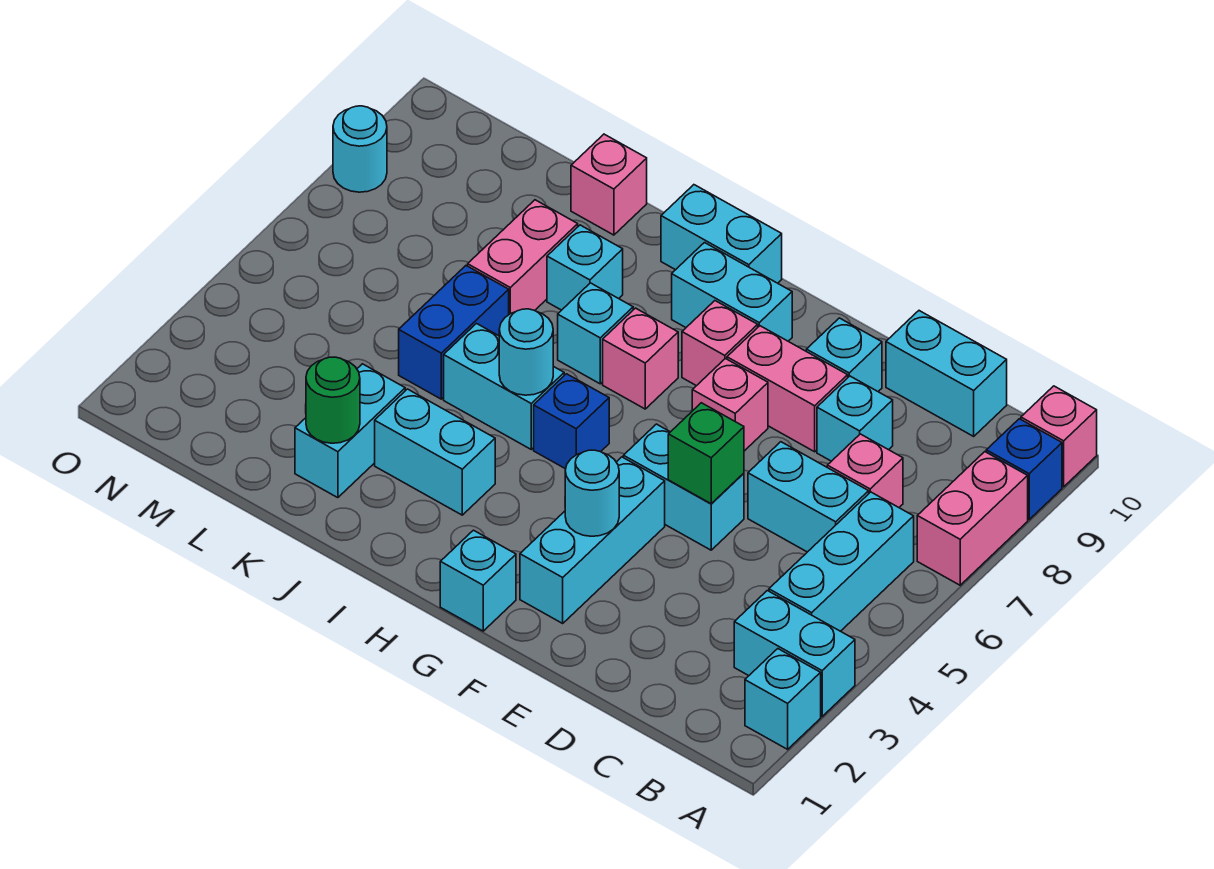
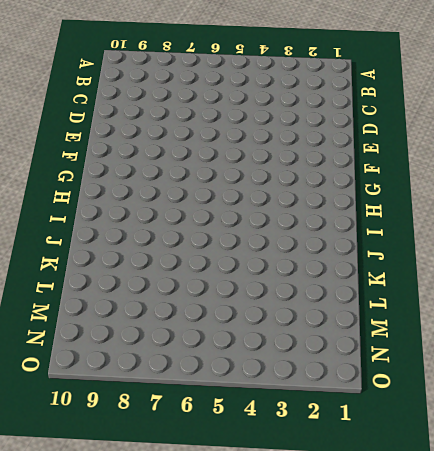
none -> cyan 1x1 brick [745,649,821,749]
none -> cyan 1x2 brick [734,591,855,716]
none -> pink 1x2 brick [917,452,1028,585]
none -> blue 1x1 brick [986,419,1062,520]

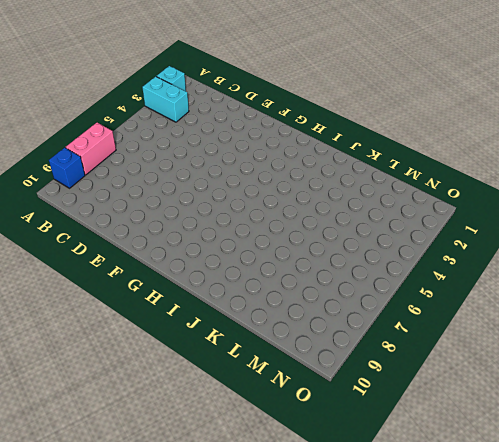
none -> pink 1x1 brick [1021,386,1097,487]
none -> cyan 1x3 brick [769,492,914,631]
none -> cyan 1x2 brick [748,442,869,552]
none -> pink 1x1 brick [827,434,903,507]

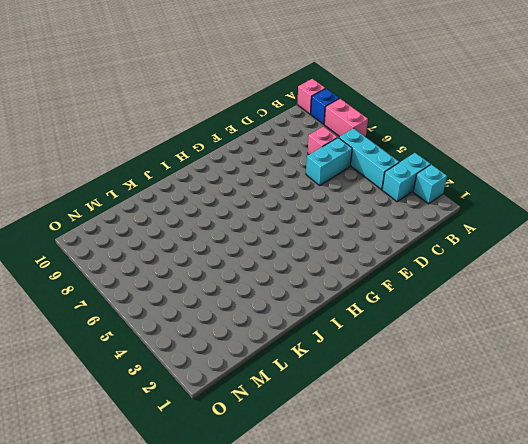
none -> cyan 1x2 brick [886,311,1007,436]
none -> cyan 1x1 brick [817,376,893,461]
none -> cyan 1x2 brick [623,424,744,550]
none -> pink 1x2 brick [727,326,848,452]

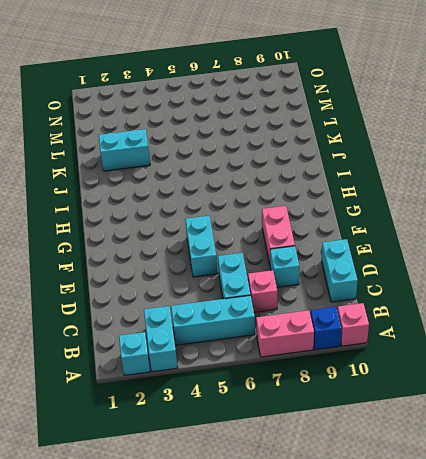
none -> cyan 1x1 brick [806,318,882,391]
none -> cyan 1x3 brick [520,457,665,623]
none -> pink 1x1 brick [692,359,768,451]
none -> cyan 1x1 brick [440,530,516,631]

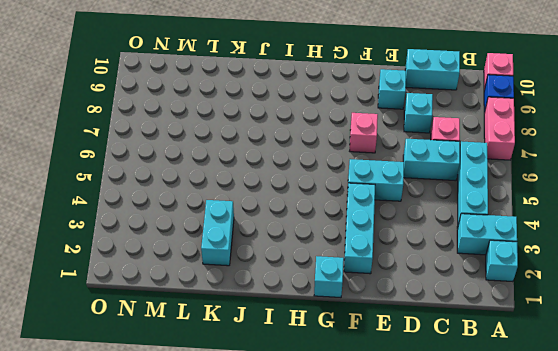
none -> pink 1x2 brick [727,326,848,452]
none -> pink 1x1 brick [682,301,758,386]
none -> cyan 1x2 brick [672,243,792,341]
none -> blue 1x1 brick [534,374,609,469]

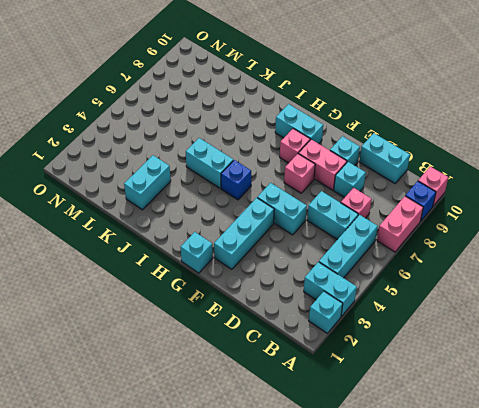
none -> pink 1x1 brick [603,308,678,409]
none -> cyan 1x2 brick [661,185,782,283]
none -> cyan 1x2 brick [375,389,495,515]
none -> cyan 1x1 brick [558,283,633,384]

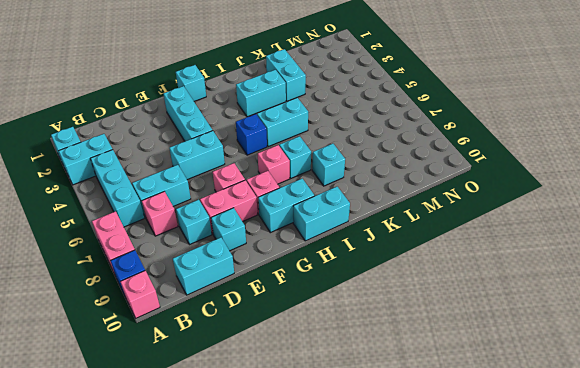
none -> blue 1x2 brick [399,266,509,399]
none -> pink 1x2 brick [468,200,578,314]
none -> pink 1x1 brick [571,134,647,235]
none -> cyan 1x1 round brick [333,106,387,192]

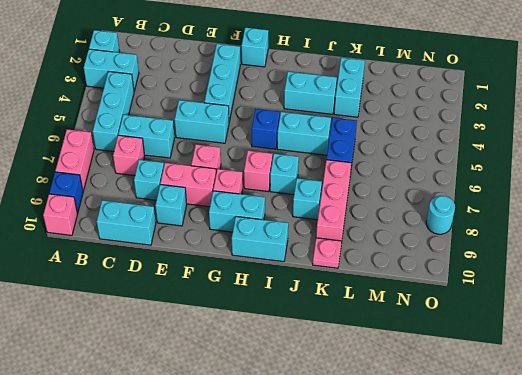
pink 1x3 brick [316,160,351,241] -> pink 1x2 brick [468,200,578,314]
pink 1x1 plate [313,238,342,268] -> pink 1x1 brick [571,134,647,235]
none -> green 1x1 brick [668,403,744,504]
none -> cyan 1x1 round brick [565,450,619,536]
none -> cyan 1x1 round brick [499,309,553,395]
none -> green 1x1 round brick [306,357,360,443]

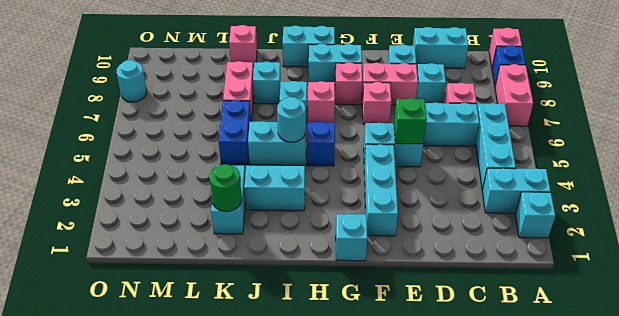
none -> cyan 1x1 round brick [565,450,619,536]

